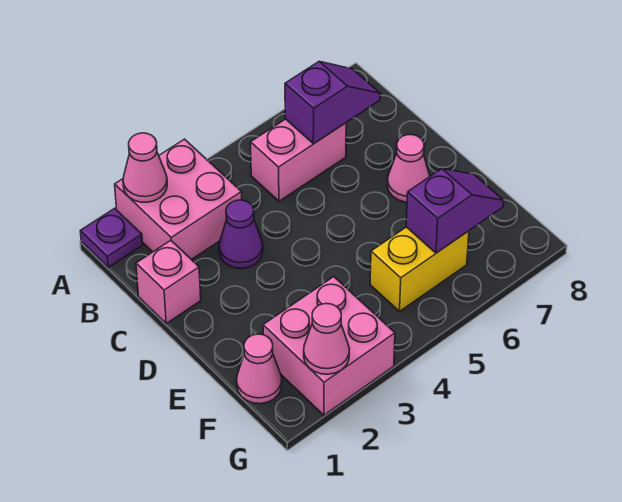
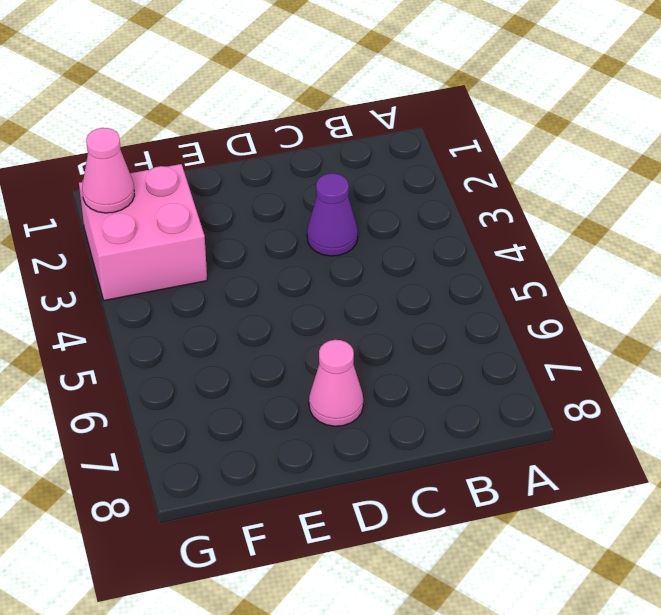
none -> purple 1x1 plate [80,208,143,267]
none -> pink 2x2 brick [115,139,242,260]
none -> pink 1x2 brick [251,119,346,201]

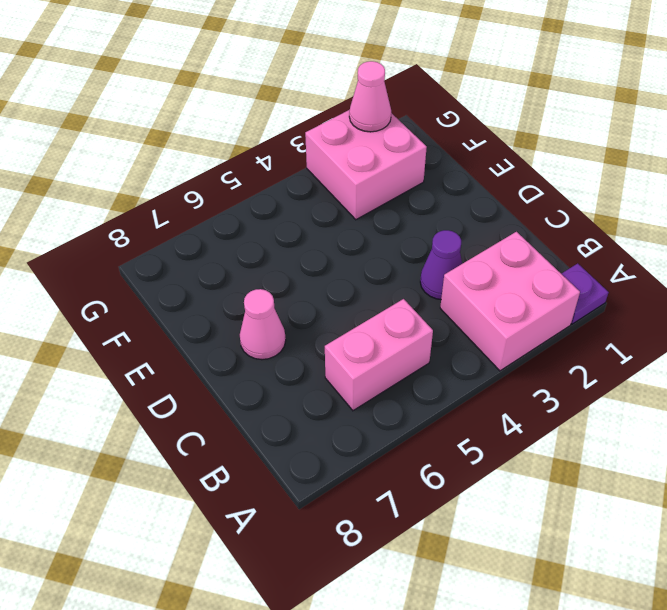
none -> pink 1x1 brick [136,240,201,324]
none -> pink 1x1 cone [237,334,282,404]
none -> yellow 1x2 brick [370,227,469,311]

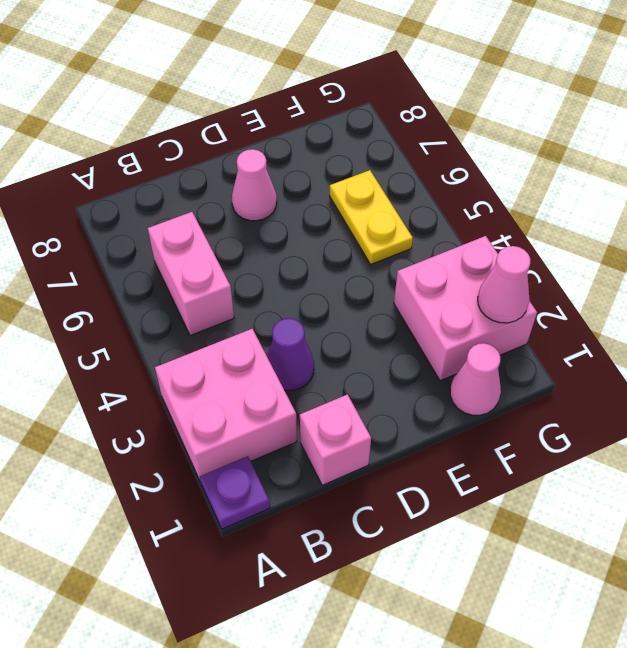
yellow 1x2 plate [330,170,413,264] -> yellow 1x2 brick [370,227,469,311]
none -> pink 1x1 cone [123,133,167,202]
none -> purple 1x2 slope [285,62,381,144]
none -> purple 1x2 slope [406,169,504,253]

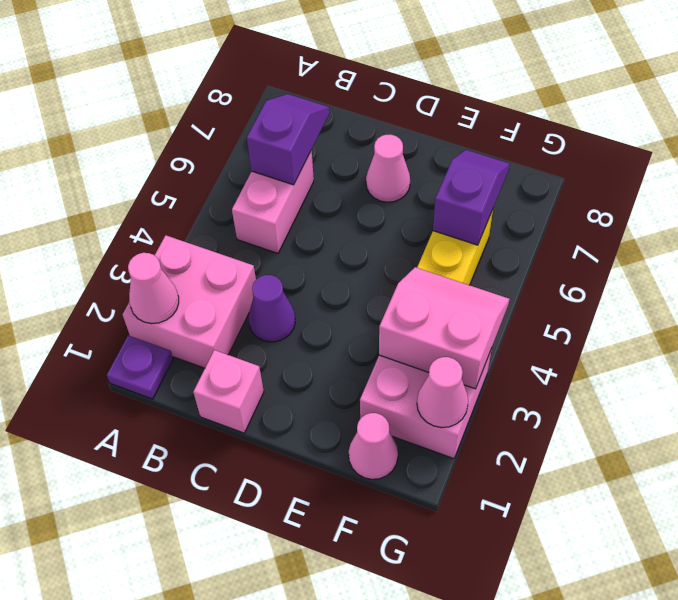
pink 2x2 slope [379,267,510,389] -> none

